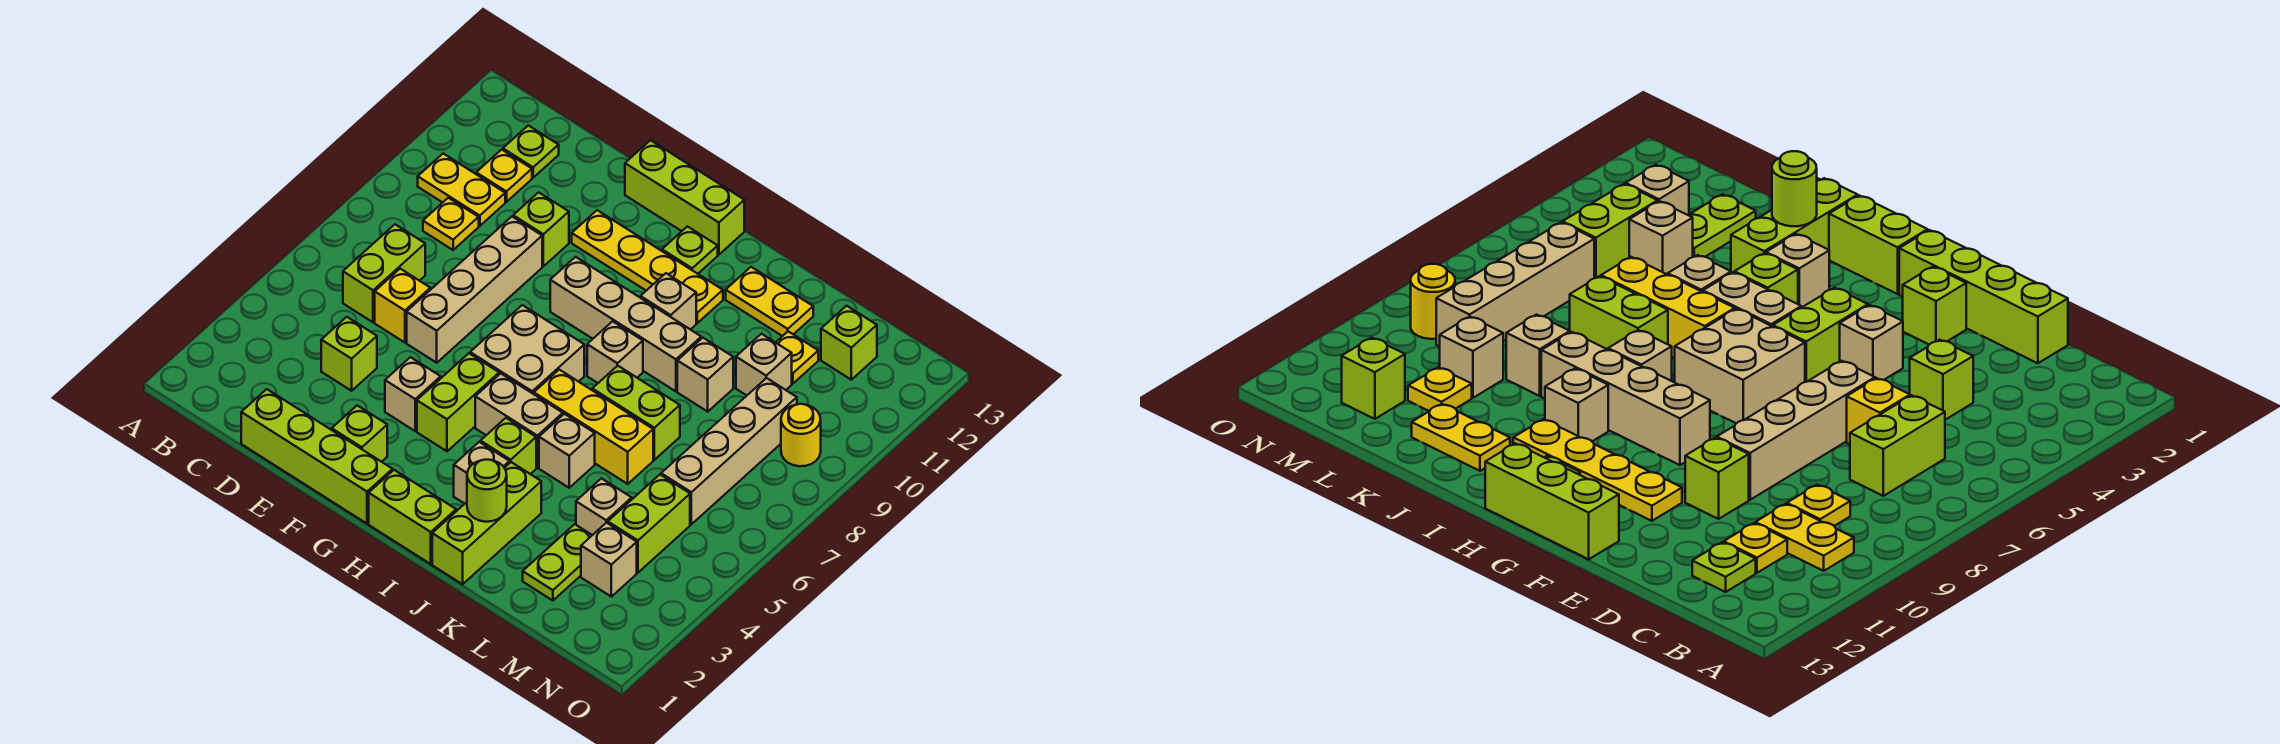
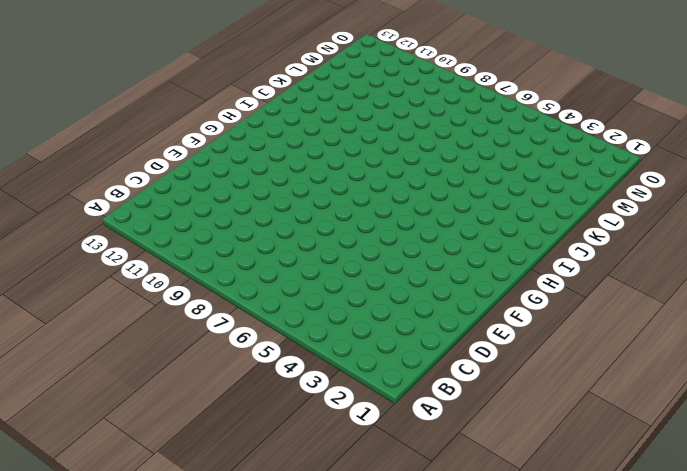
none -> yellow 1x2 plate [418,154,505,226]
none -> lime 1x2 brick [343,225,425,322]
none -> yellow 1x1 plate [423,198,479,250]
none -> yellow 1x1 plate [476,150,532,202]

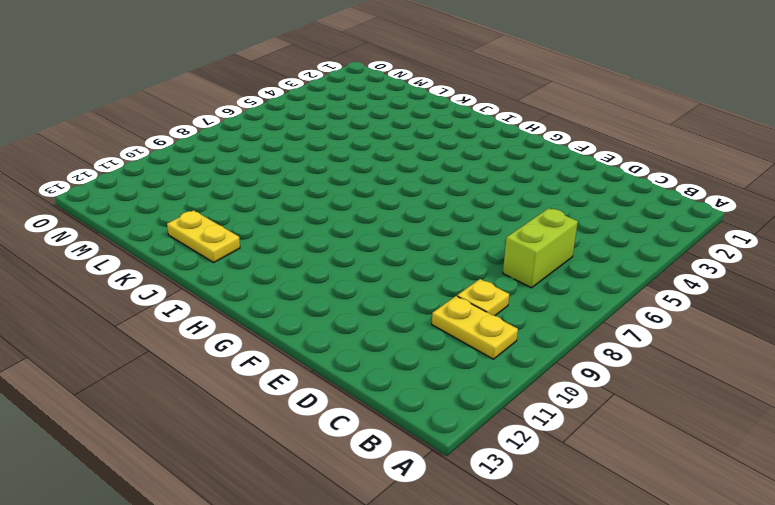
none -> yellow 1x1 plate [476,150,532,202]
none -> lime 1x1 plate [503,125,559,178]
none -> lime 1x4 brick [241,389,393,524]
none -> lime 1x1 brick [321,317,377,391]

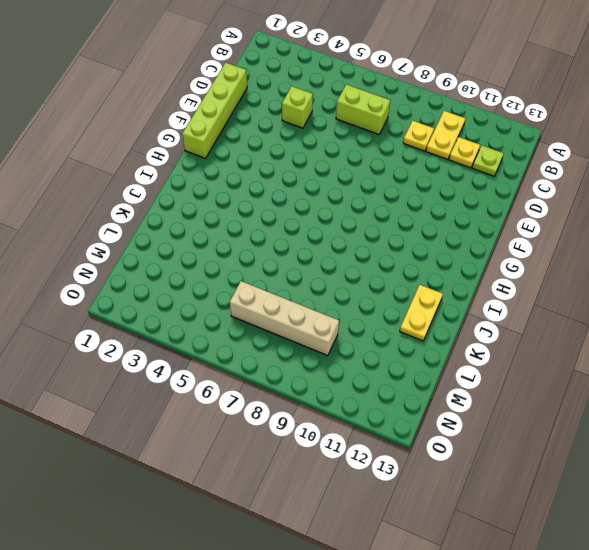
none -> yellow 1x1 brick [375,269,430,343]
none -> tan 1x4 brick [407,217,542,363]
none -> lime 1x1 brick [513,192,569,266]
none -> lime 1x1 brick [332,406,387,462]

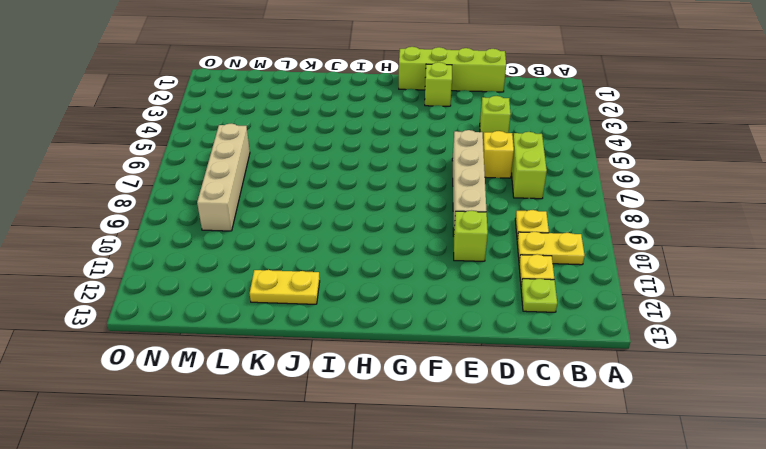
none -> tan 1x1 brick [385,357,441,431]
none -> yellow 1x4 plate [572,210,723,323]
none -> lime 1x3 brick [625,140,744,255]
none -> lime 1x2 brick [417,353,499,451]

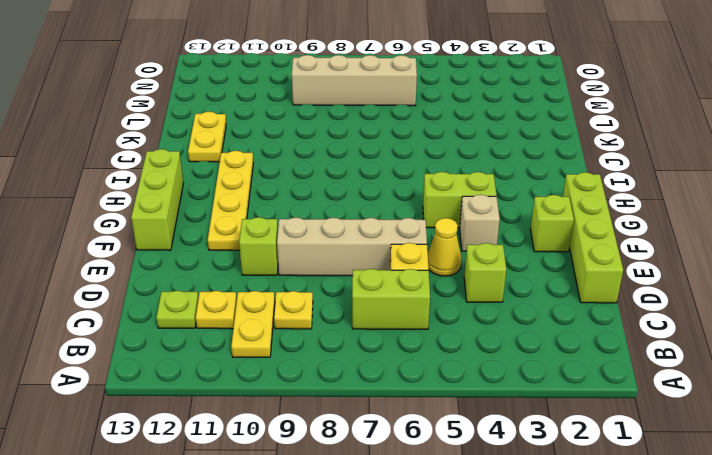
yellow 1x1 cone [428,218,462,276] -> none
none -> tan 2x2 brick [470,305,584,394]
none -> tan 1x4 brick [550,257,701,391]
none -> lime 1x2 brick [369,470,456,564]
none -> tan 1x2 brick [475,374,563,468]

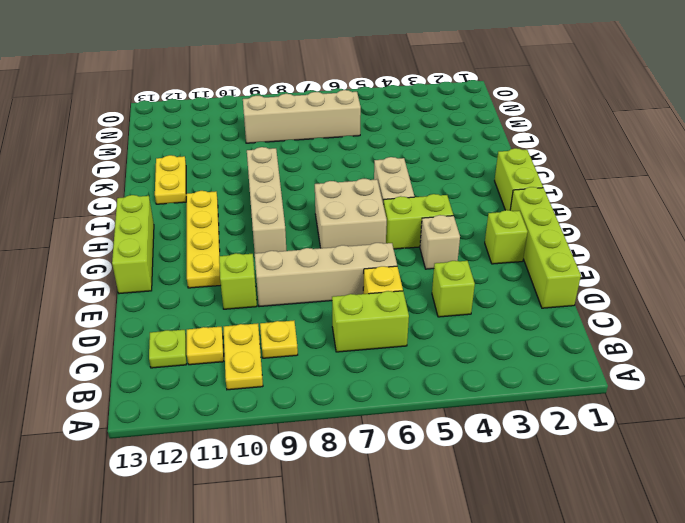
none -> lime 1x1 plate [662,226,718,274]
none -> tan 1x1 brick [454,442,510,504]
none -> lime 1x1 brick [480,418,536,474]
none -> yellow 1x3 brick [534,370,653,484]

